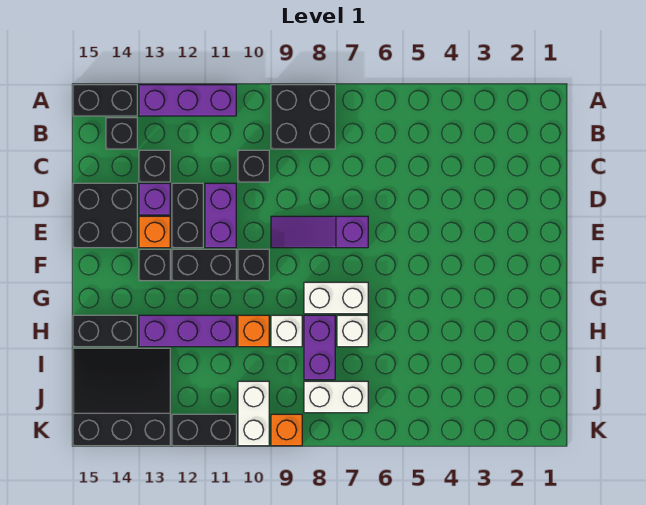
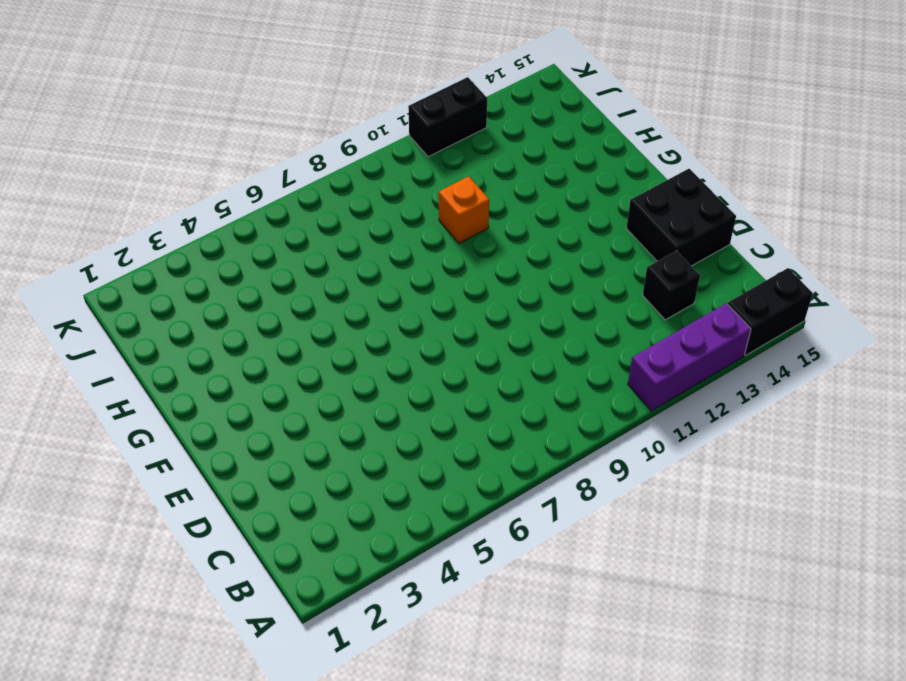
none -> black 2x2 brick [271,85,335,149]
none -> black 1x1 brick [106,118,137,149]
none -> black 1x1 brick [238,150,269,182]

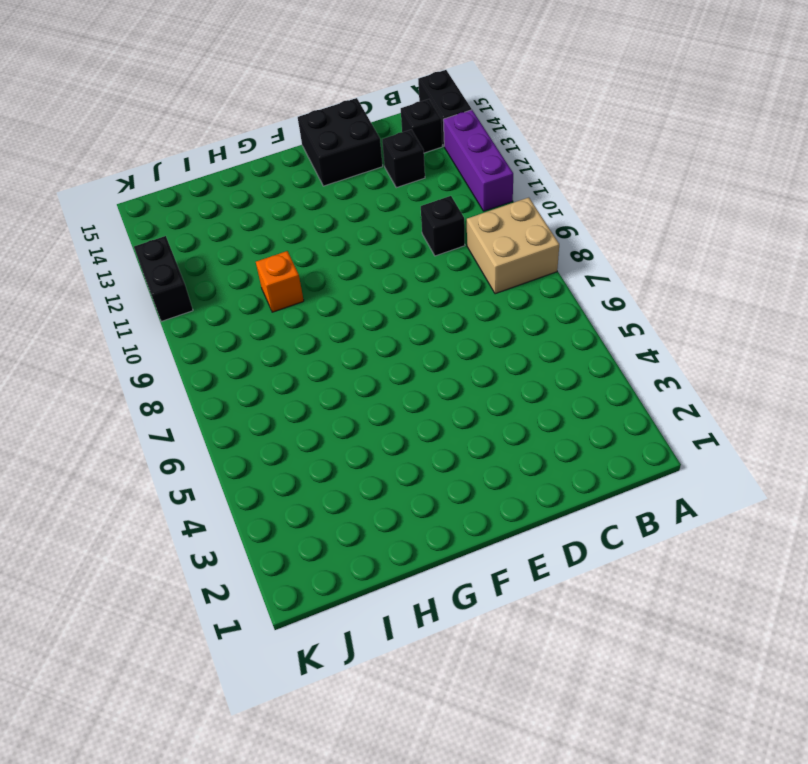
tan 2x2 brick [467,198,559,294] -> black 2x2 brick [271,85,335,149]
none -> purple 1x2 brick [205,183,236,248]
none -> black 1x2 brick [172,183,203,248]
none -> purple 1x1 brick [139,183,170,215]

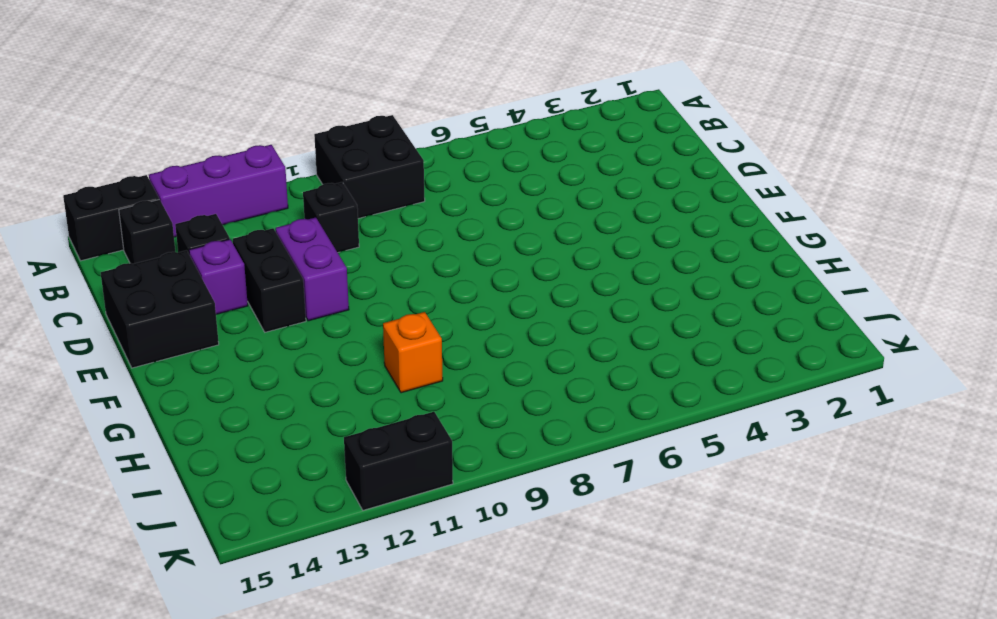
none -> purple 1x3 slope [271,216,368,248]
none -> orange 1x1 brick [139,216,170,248]
none -> black 1x1 brick [238,249,269,281]

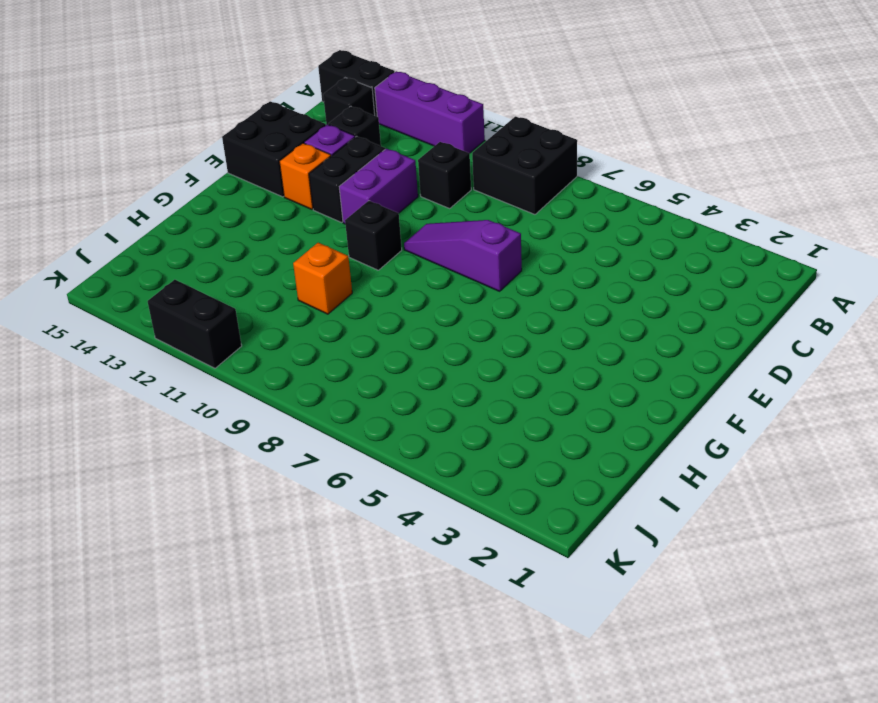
none -> black 1x2 brick [172,249,236,281]
none -> black 1x1 brick [139,249,170,281]
none -> white 1x2 brick [304,282,368,314]

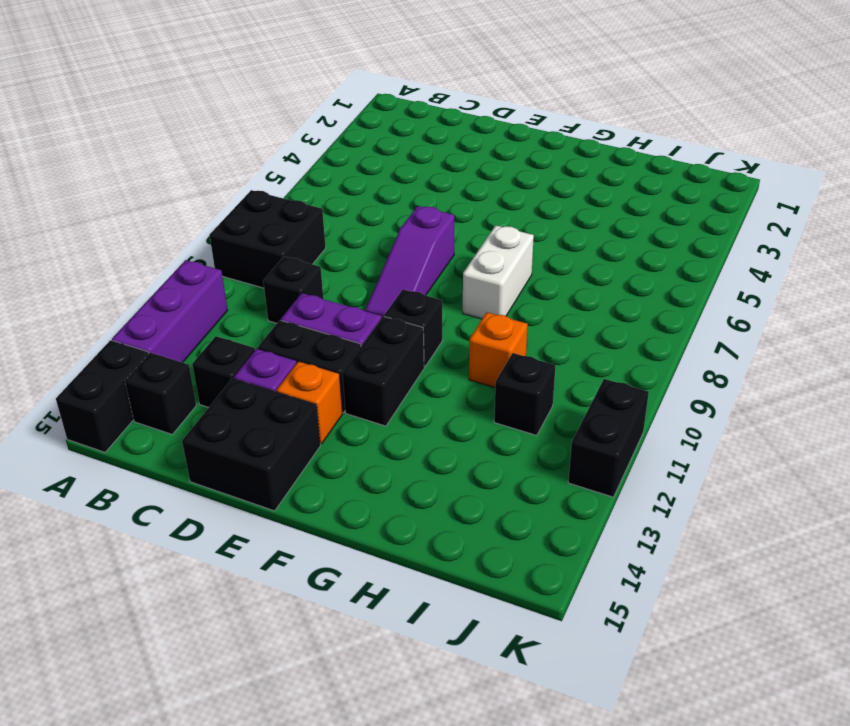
black 1x1 brick [494,353,556,435] -> black 1x1 brick moved to [139,249,170,281]
none -> white 1x1 brick [337,315,368,347]
none -> purple 1x2 brick [304,315,335,380]
none -> white 1x1 brick [271,315,302,347]

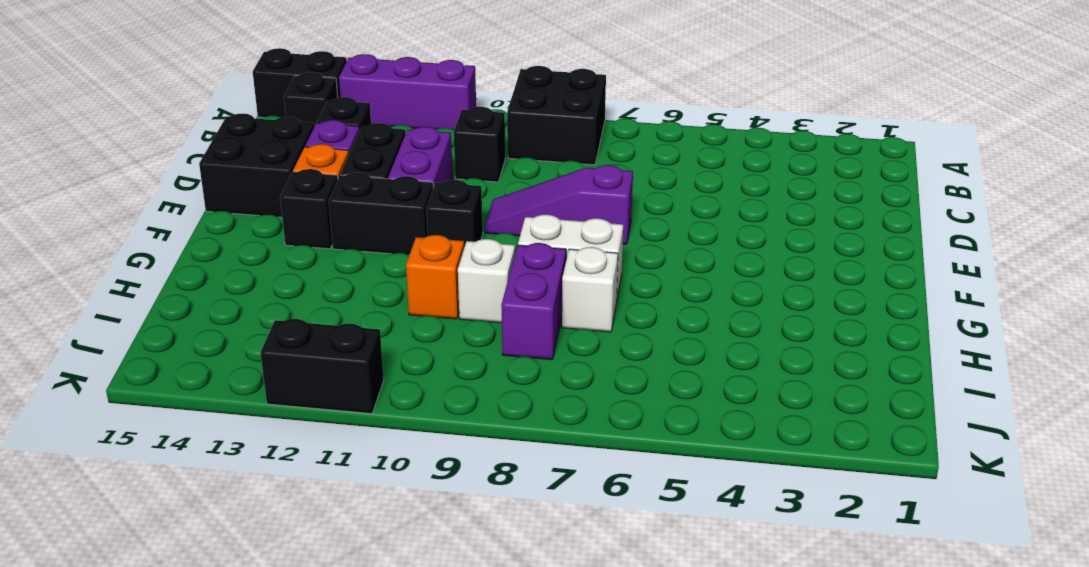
none -> purple 1x3 brick [139,315,236,347]
none -> black 1x2 brick [73,315,137,347]
none -> black 3x3 slope [73,348,170,446]

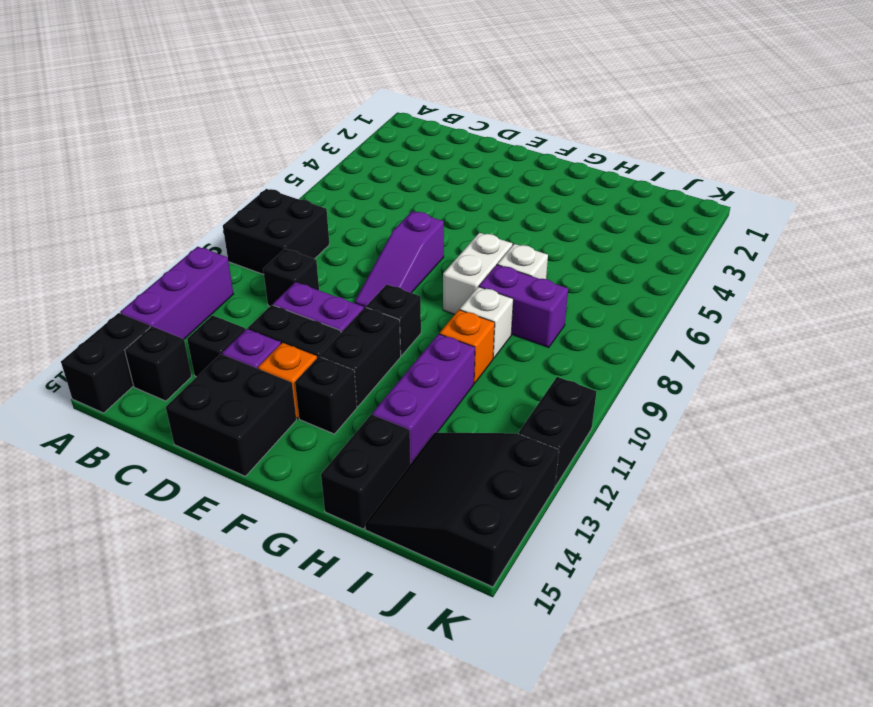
none -> white 1x2 brick [304,381,368,413]
none -> white 1x2 brick [238,381,269,446]
none -> orange 1x1 brick [271,414,302,446]

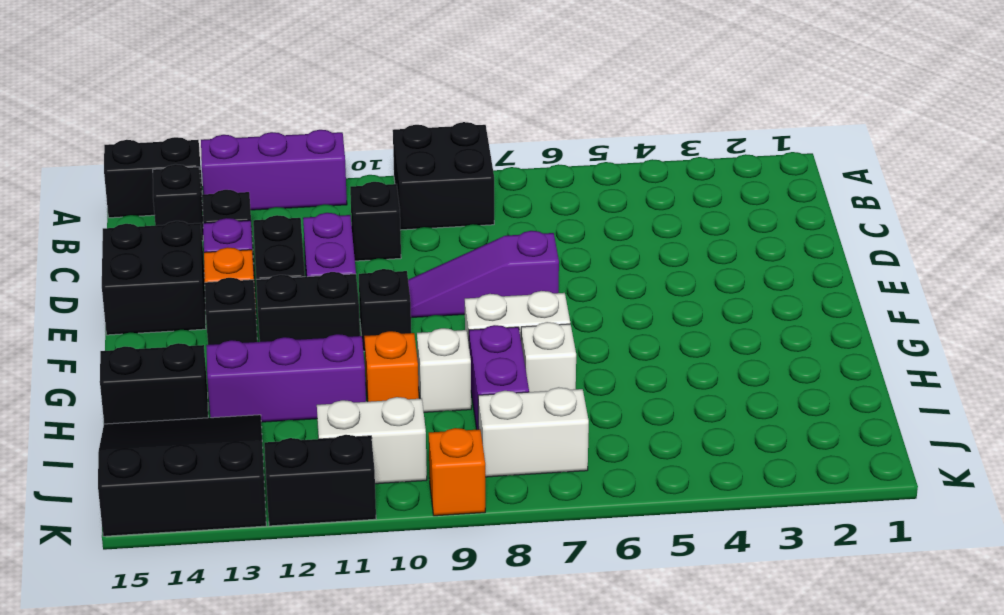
white 1x2 brick [317,397,427,484] -> white 1x2 brick turned to [238,381,269,446]

